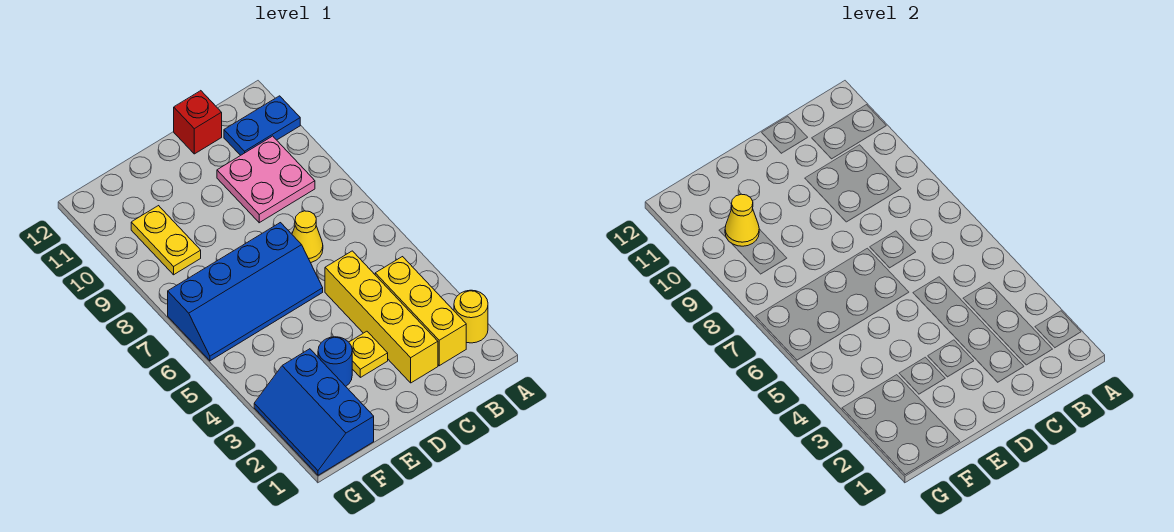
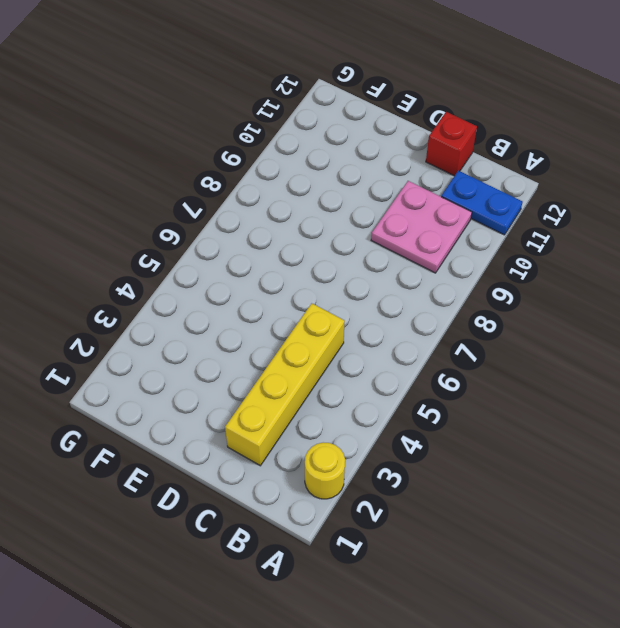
none -> yellow 1x3 brick [375,257,466,366]
none -> yellow 1x1 cone [292,211,323,263]
none -> yellow 1x1 plate [349,331,388,377]

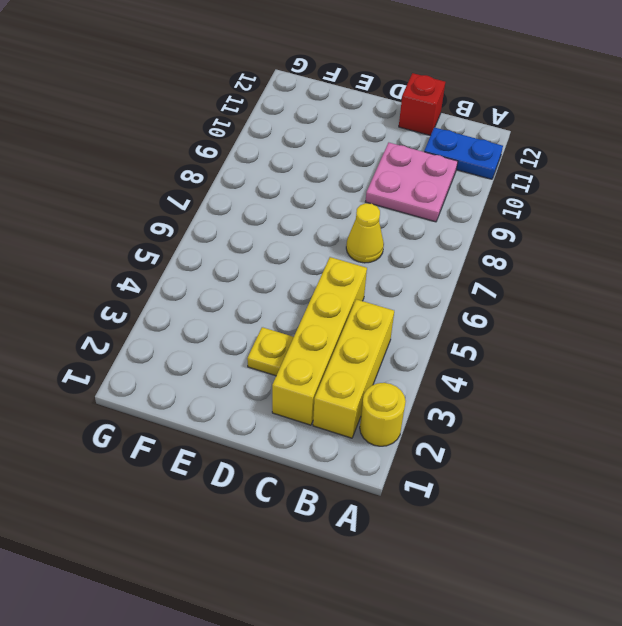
none -> blue 2x4 slope [168,223,323,361]
none -> blue 1x1 round brick [318,337,352,386]
none -> blue 2x3 slope [254,349,374,475]

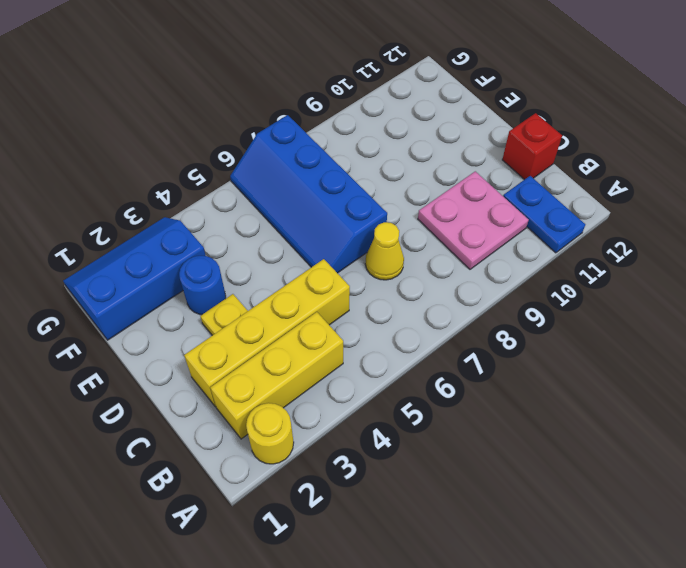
none -> yellow 1x2 plate [131,206,201,275]
none -> yellow 1x1 cone [725,194,759,246]

